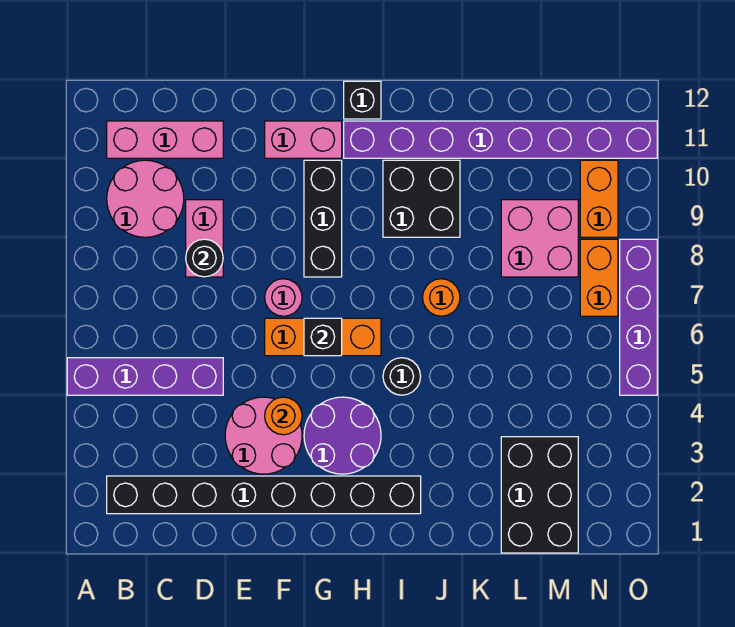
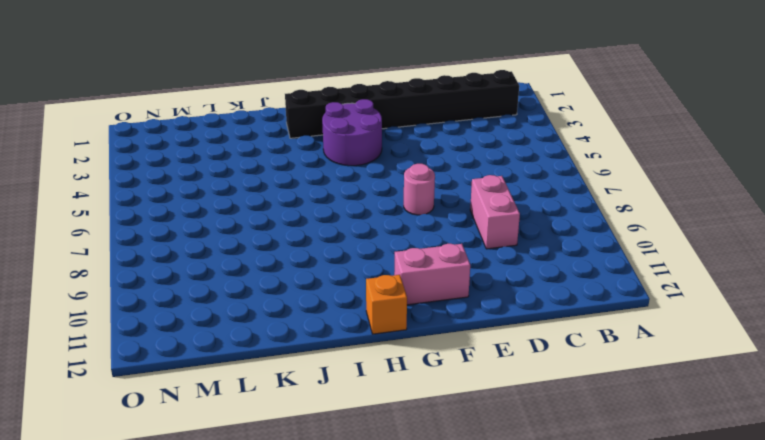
orange 1x1 brick [366,275,407,334] -> black 1x1 brick [344,81,381,119]
none -> purple 1x4 brick [67,358,223,395]
none -> pink 2x2 round brick [107,160,184,237]
none -> pink 1x3 brick [107,121,223,158]

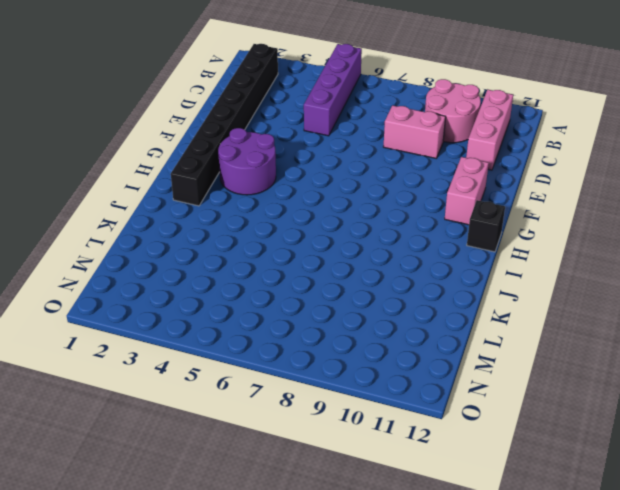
none -> pink 2x2 round brick [225,397,302,474]
none -> orange 1x3 brick [265,318,381,356]
none -> pink 1x1 round brick [265,279,302,316]

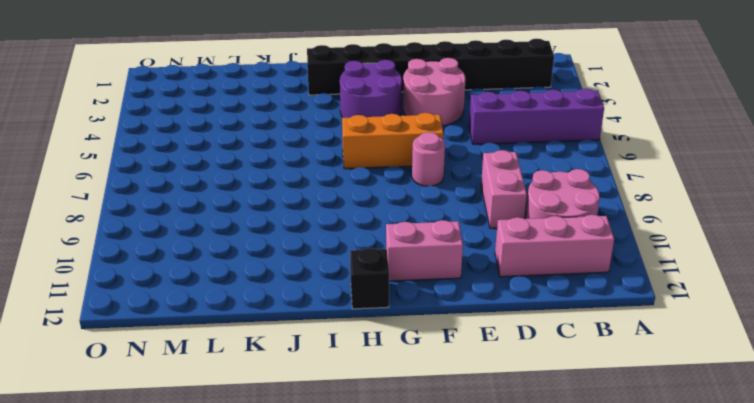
none -> black 1x3 brick [304,160,342,277]
none -> purple 1x8 brick [344,121,657,158]
none -> black 1x1 round brick [383,358,421,395]

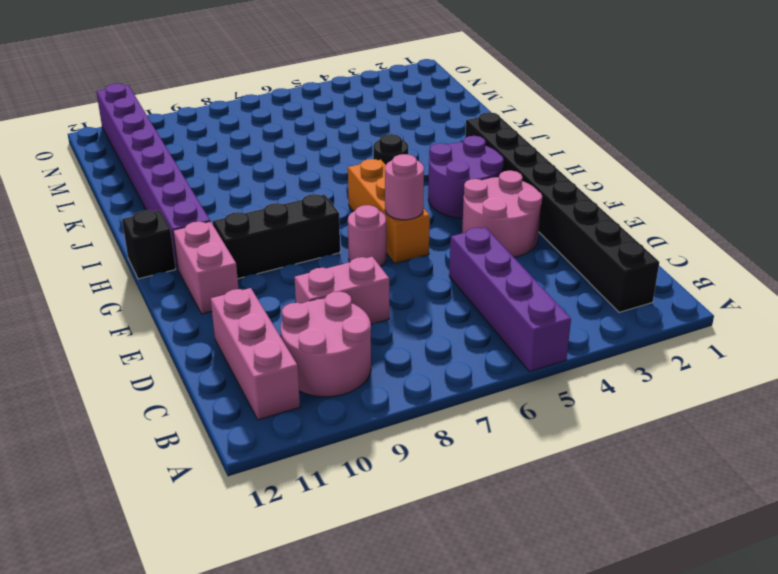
pink 1x1 round brick [385,154,424,220] -> none
none -> black 2x2 brick [383,160,460,237]
none -> orange 1x1 round brick [423,279,460,316]
none -> black 2x3 brick [501,437,578,553]

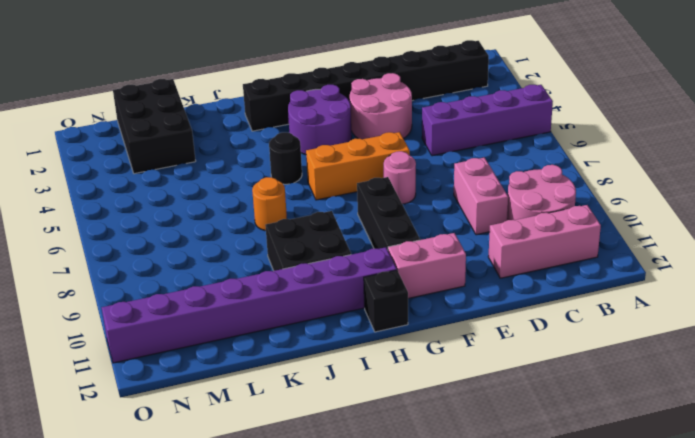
none -> pink 2x2 brick [501,200,578,277]
none -> orange 1x2 brick [580,239,618,316]
none -> orange 1x2 brick [580,160,618,237]

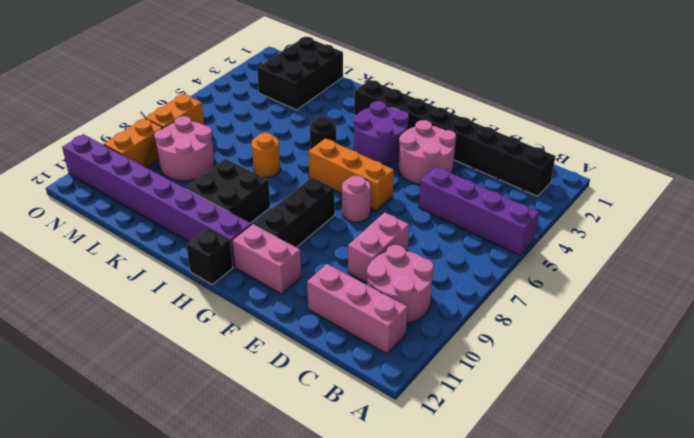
pink 2x2 round brick [154,116,215,181] -> pink 2x2 brick [501,200,578,277]
none -> purple 1x4 brick [620,239,657,395]
none -> black 1x1 round brick [186,239,223,277]
none -> orange 1x1 round brick [265,397,302,435]

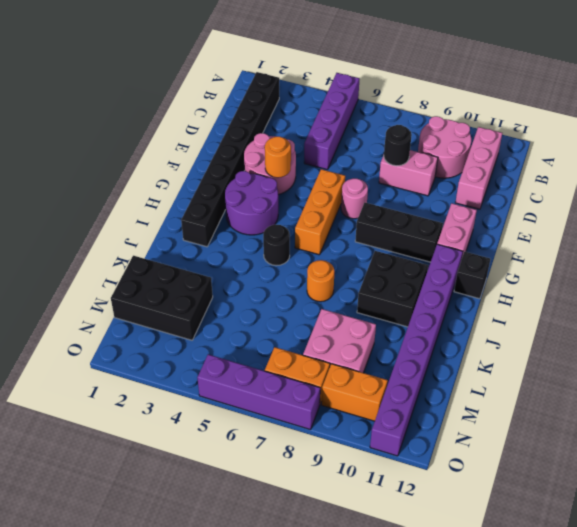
none -> black 1x1 brick [304,318,342,356]

